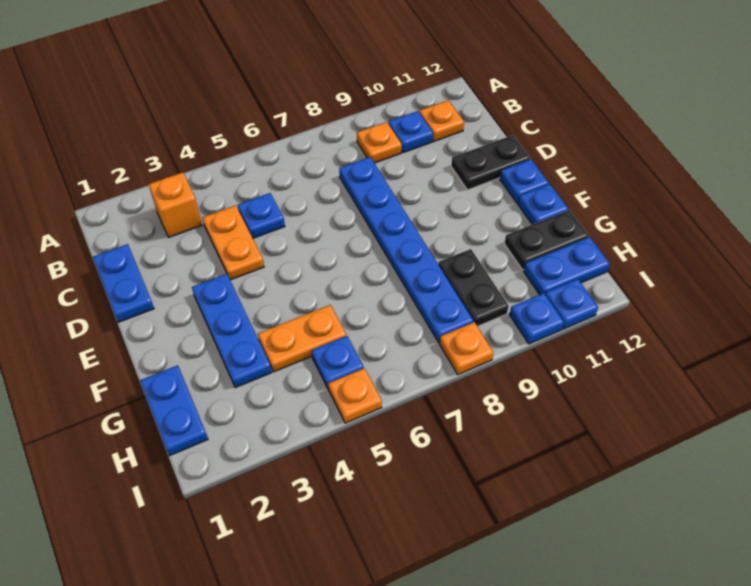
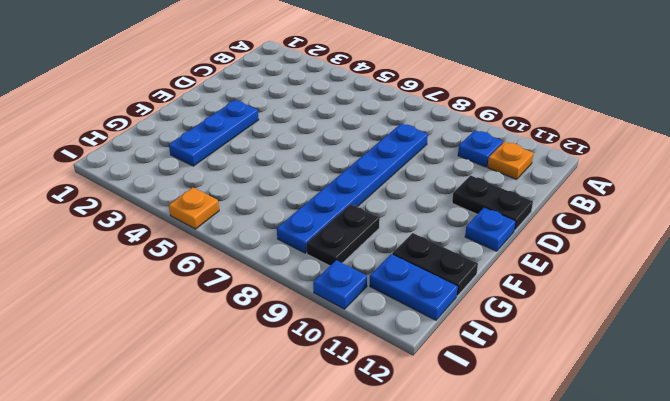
none -> orange 1x1 brick [149,172,202,237]
none -> orange 1x1 plate [357,122,402,163]
none -> blue 1x2 plate [93,244,154,322]

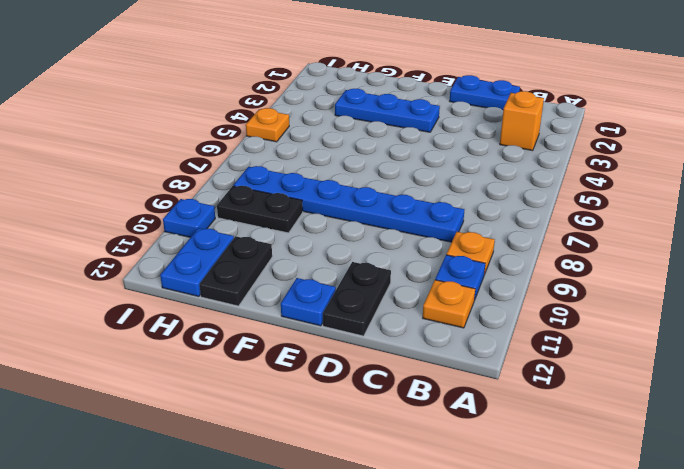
none -> orange 1x2 plate [202,205,264,280]
none -> blue 1x1 plate [238,193,285,238]
none -> blue 1x1 plate [518,184,568,224]

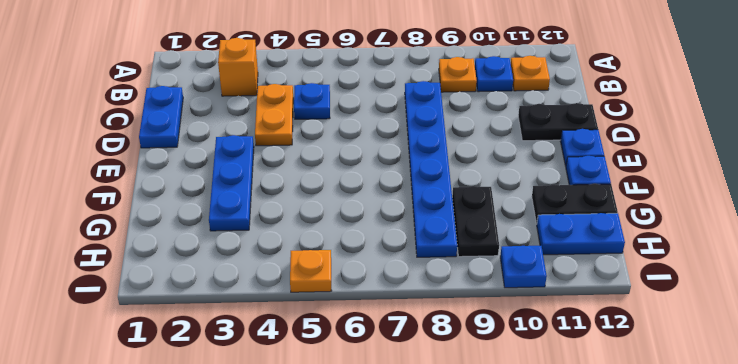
none -> blue 1x2 plate [140,365,208,456]
none -> orange 1x2 plate [258,305,346,372]
none -> blue 1x1 plate [311,336,364,389]

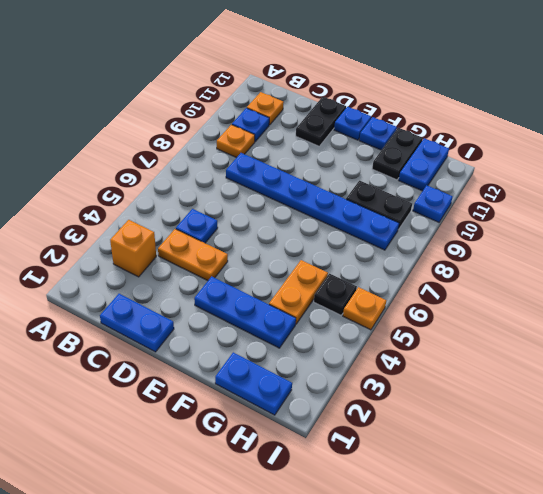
black 1x1 plate [314,274,357,315] -> blue 1x1 plate [311,336,364,389]
none -> orange 1x1 plate [440,322,493,375]
none -> blue 1x1 plate [545,279,598,329]

